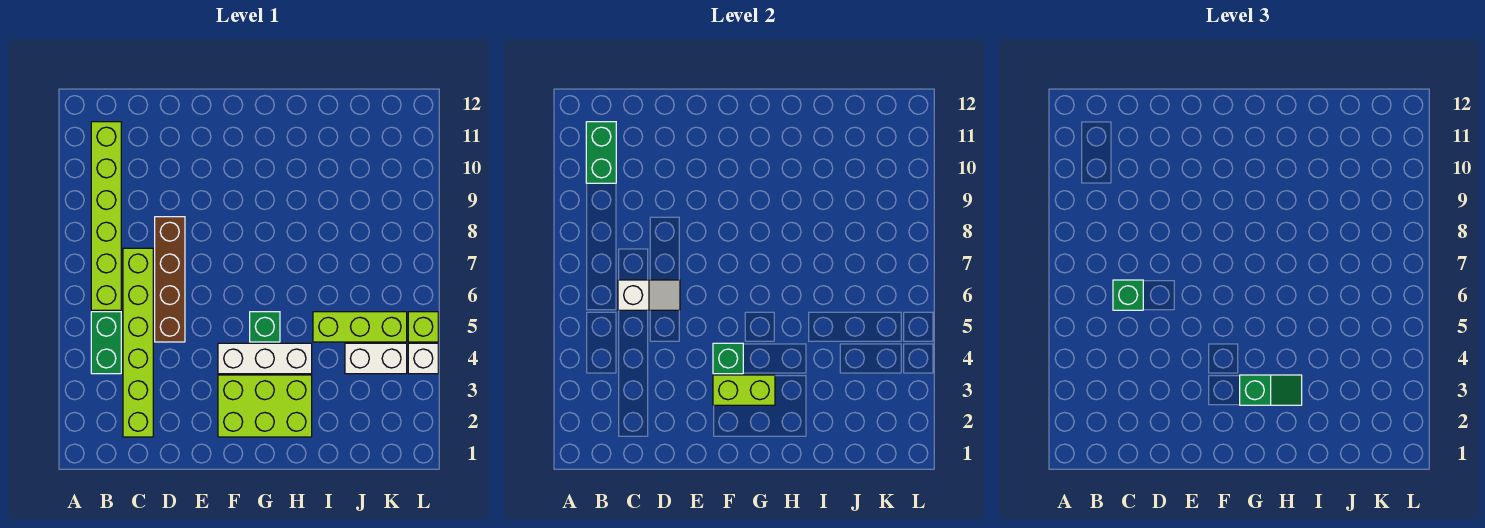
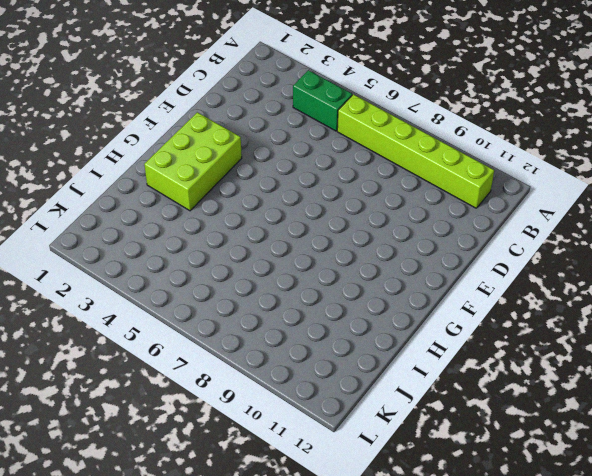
none -> lime 1x6 brick [123,248,153,437]
none -> brown 1x4 brick [155,217,185,342]
none -> white 1x3 brick [218,343,312,374]

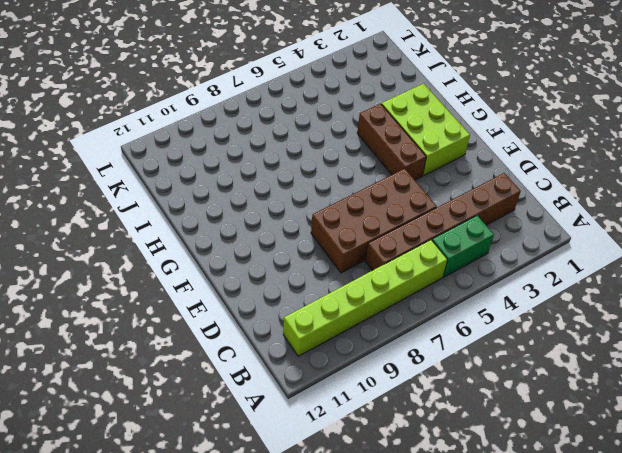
brown 1x6 brick [365,173,521,271] -> lime 1x6 brick [123,248,153,437]
brown 2x4 brick [311,169,437,273] -> brown 1x4 brick [155,217,185,342]
brown 1x3 brick [357,104,426,180] -> white 1x3 brick [218,343,312,374]
none -> green 1x1 brick [250,312,280,342]
none -> lime 1x3 brick [313,312,407,342]
none -> white 1x2 brick [345,343,407,374]

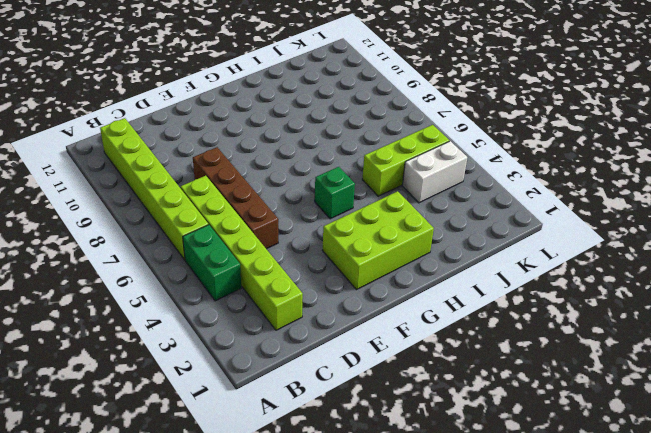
none -> white 1x3 brick [218,343,312,374]
none -> white 1x1 brick [408,343,438,374]
none -> lime 1x1 brick [408,312,438,342]

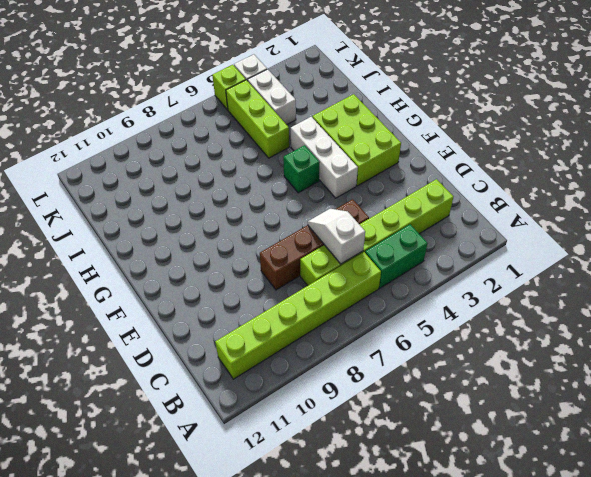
none -> green 1x2 brick [586,122,616,183]
none -> lime 1x2 brick [713,375,775,405]
none -> green 1x1 brick [713,343,743,374]

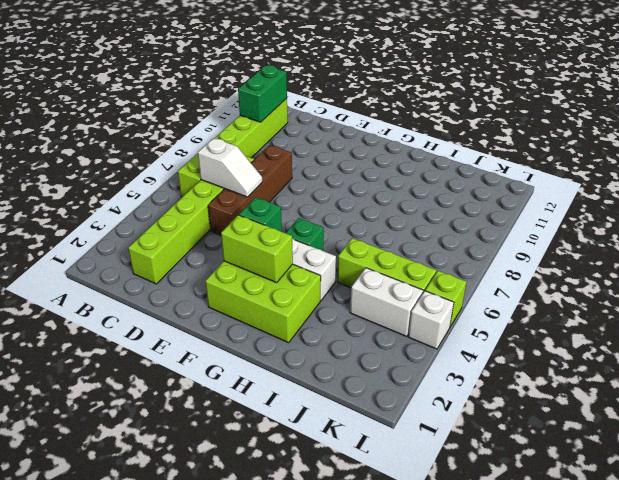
none -> green 1x2 brick [91,312,121,374]
none -> green 1x1 brick [1113,280,1143,310]
none -> green 1x2 slope [1240,375,1302,405]

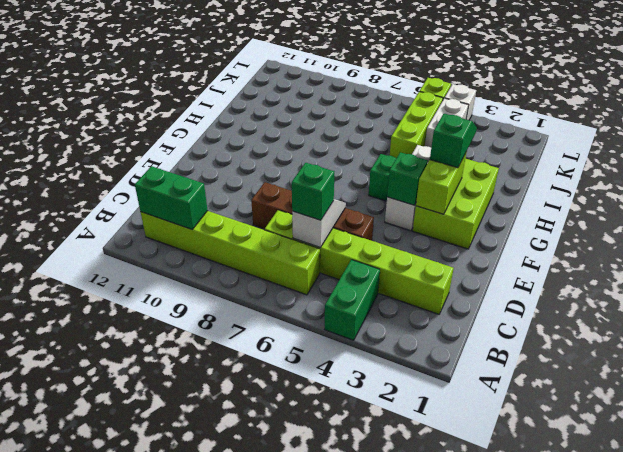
green 1x2 brick [324,260,380,340] -> green 1x2 brick turned to [91,312,121,374]

